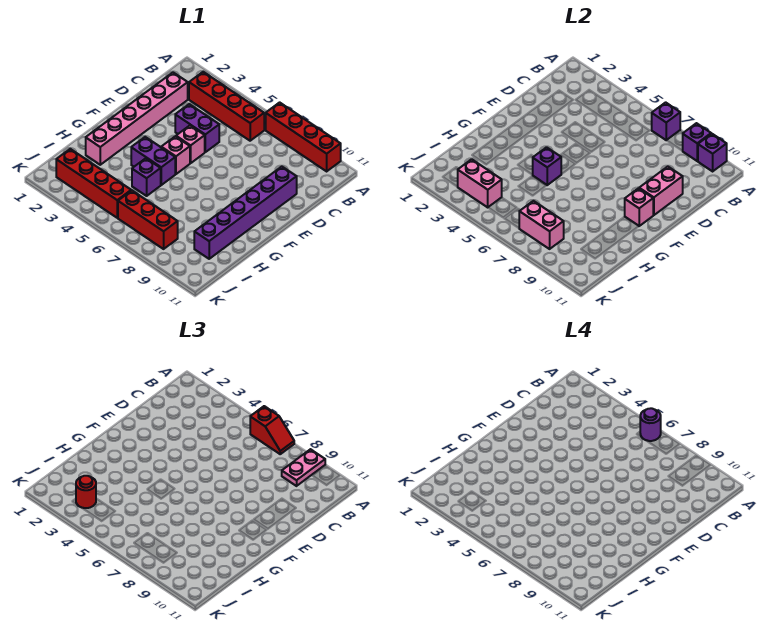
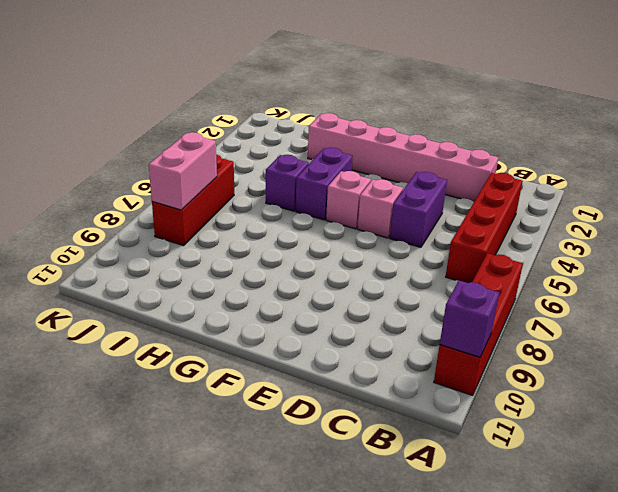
none -> purple 1x6 brick [194,167,297,259]
none -> red 1x4 brick [56,149,131,218]
none -> purple 1x1 brick [652,102,680,140]

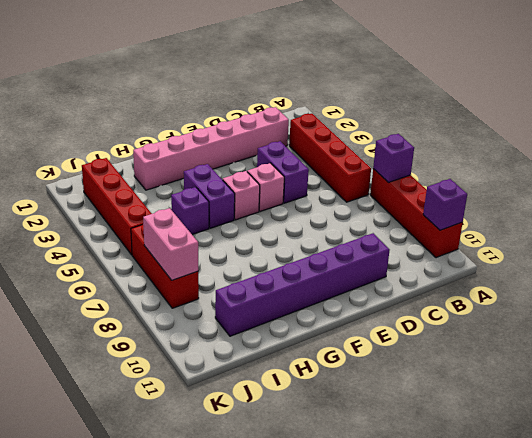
none -> purple 1x1 brick [683,123,711,161]
none -> pink 1x2 brick [639,167,683,215]
none -> pink 1x1 brick [625,188,653,226]

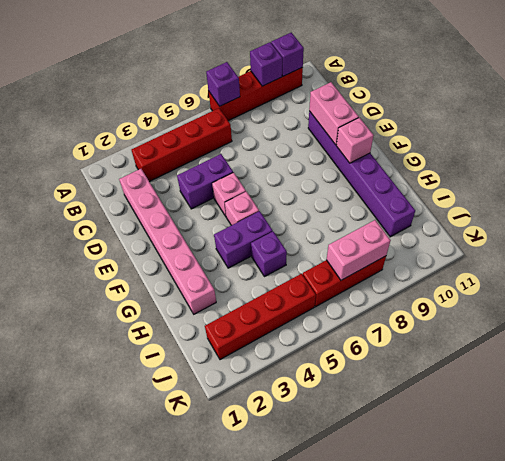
none -> purple 1x1 brick [533,147,561,185]
none -> pink 1x2 brick [458,159,502,207]
none -> red 1x2 slope [250,406,294,454]

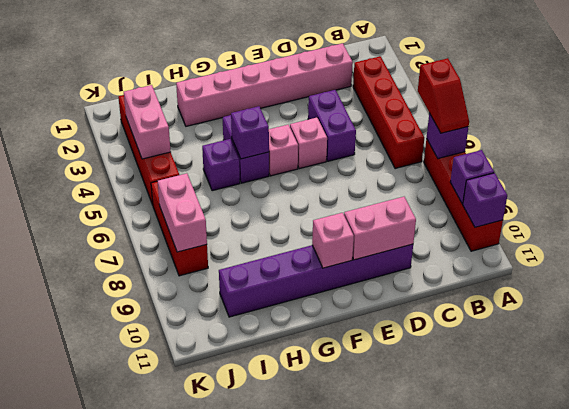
none -> pink 1x2 plate [282,449,325,486]
none -> red 1x1 round brick [76,476,96,508]
none -> purple 1x1 round brick [640,408,661,441]

